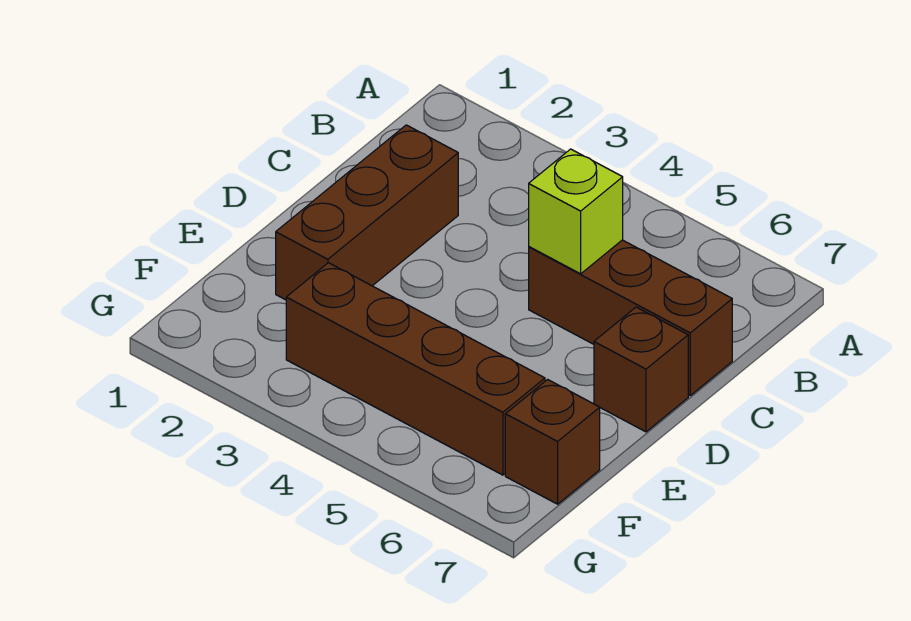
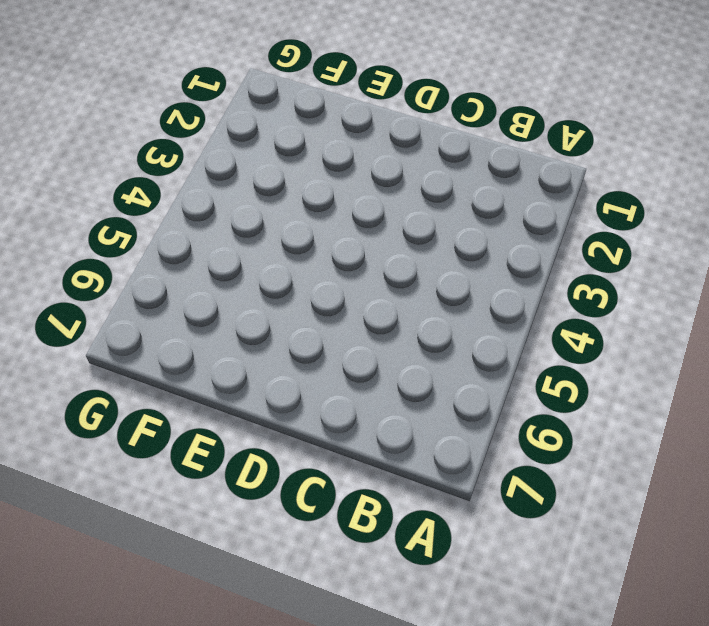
none -> brown 1x3 brick [276,125,458,300]
none -> brown 1x3 brick [529,240,732,395]

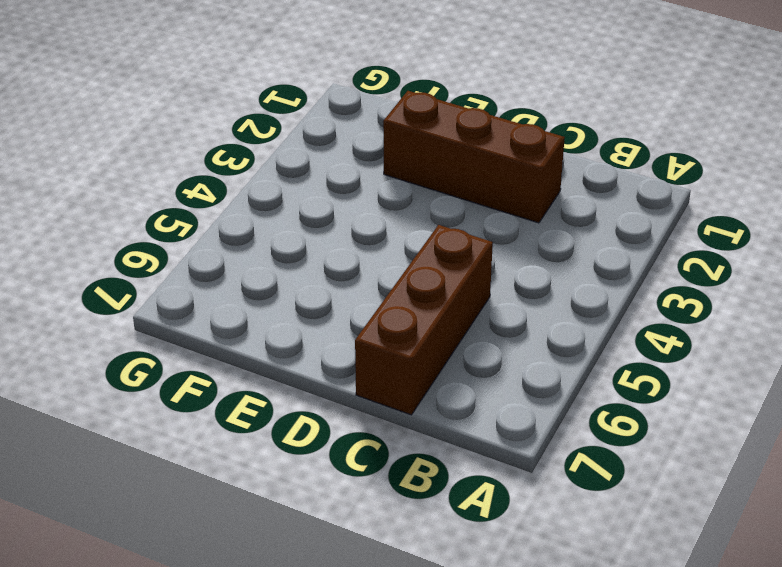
none -> brown 1x1 brick [594,307,688,432]
none -> brown 1x4 brick [286,263,545,475]

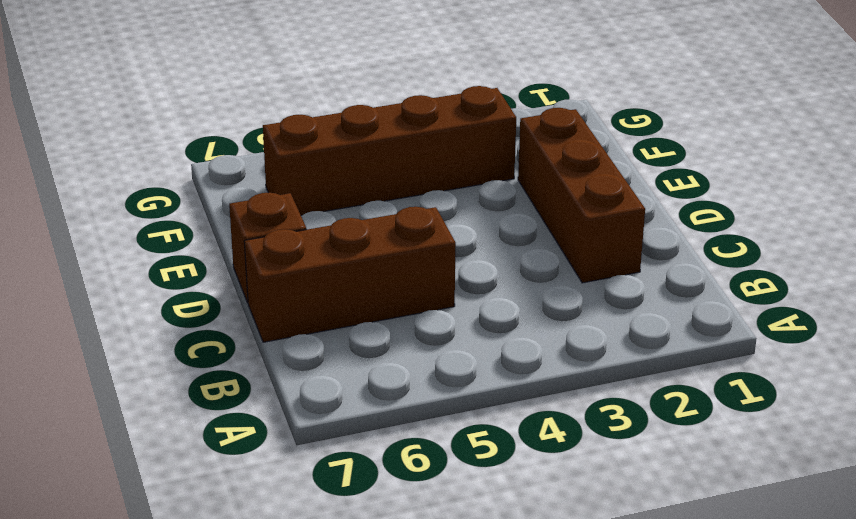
none -> brown 1x1 brick [505,379,600,504]
none -> lime 1x1 brick [529,149,623,274]

